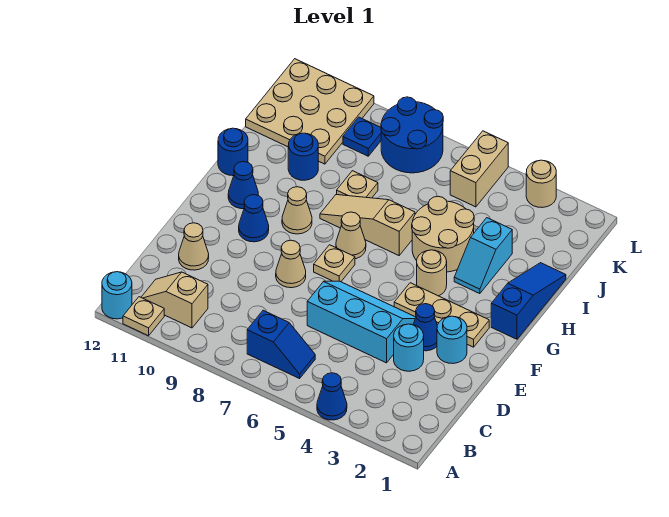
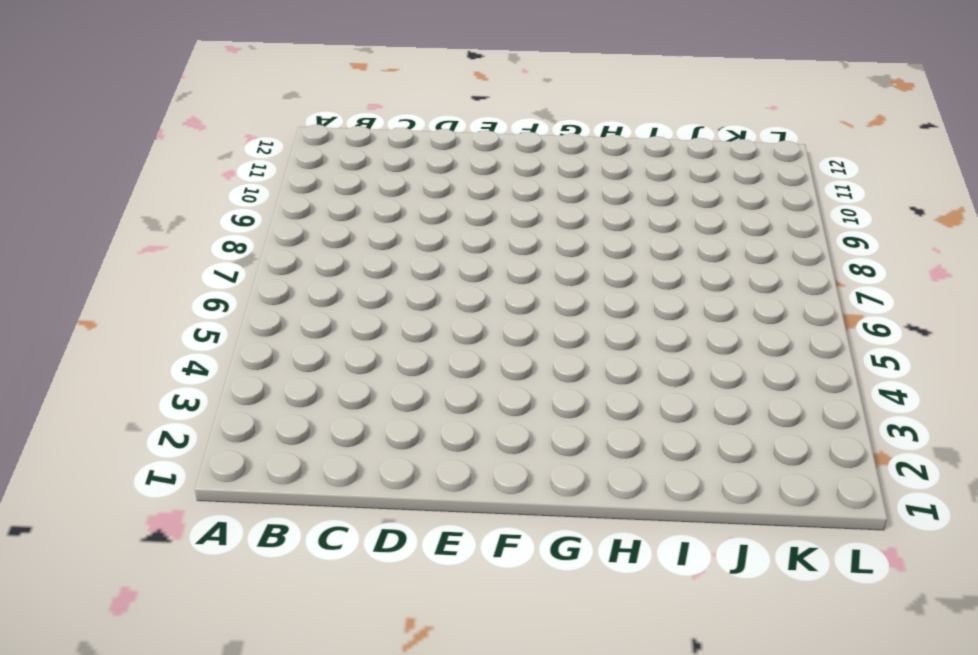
none -> blue 1x1 cone [317,373,347,420]
none -> tan 1x1 plate [123,297,164,336]
none -> cyan 1x1 round brick [102,272,132,319]
none -> blue 1x2 slope [247,310,315,378]

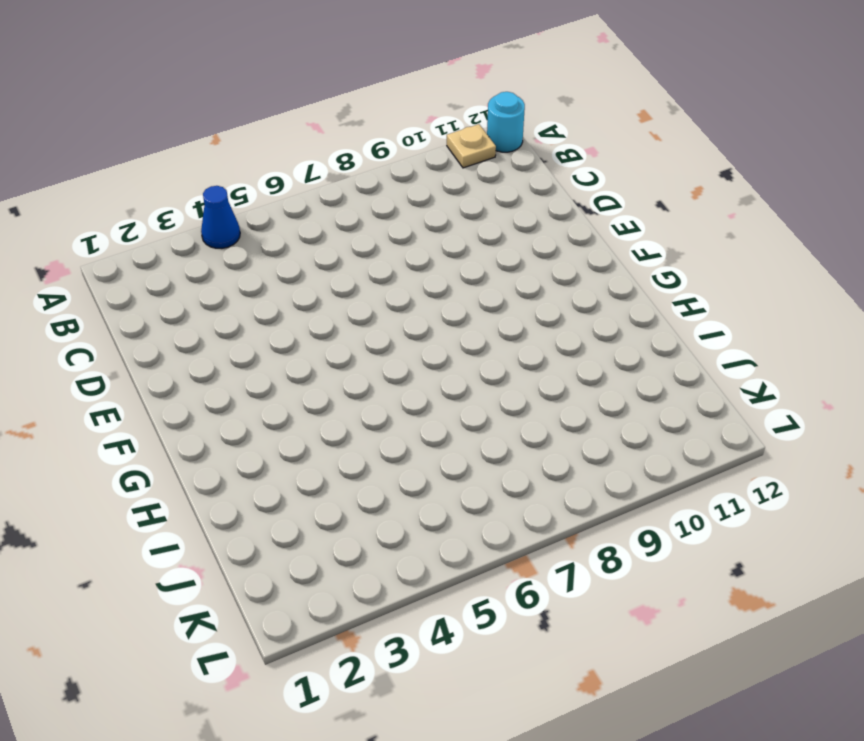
none -> blue 1x2 slope [247,310,315,378]
none -> tan 1x2 slope [141,272,208,328]
none -> cyan 1x1 round brick [394,324,424,371]
none -> cyan 2x3 slope [307,281,416,363]

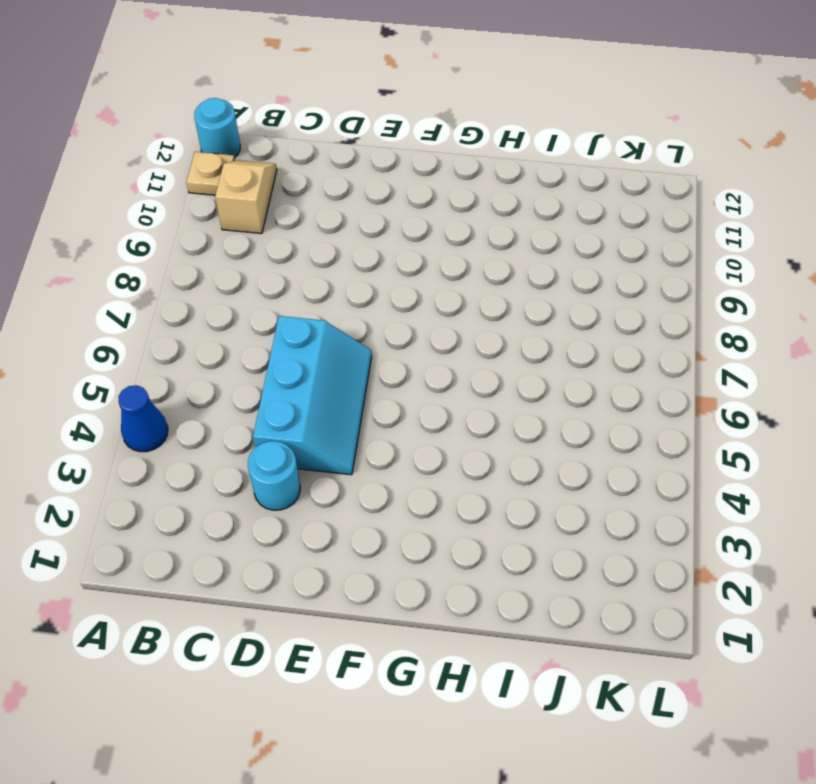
none -> blue 1x2 slope [247,310,315,378]
none -> tan 1x1 cone [179,223,209,270]
none -> cyan 1x1 round brick [437,316,467,363]
none -> blue 1x1 cone [413,304,437,351]

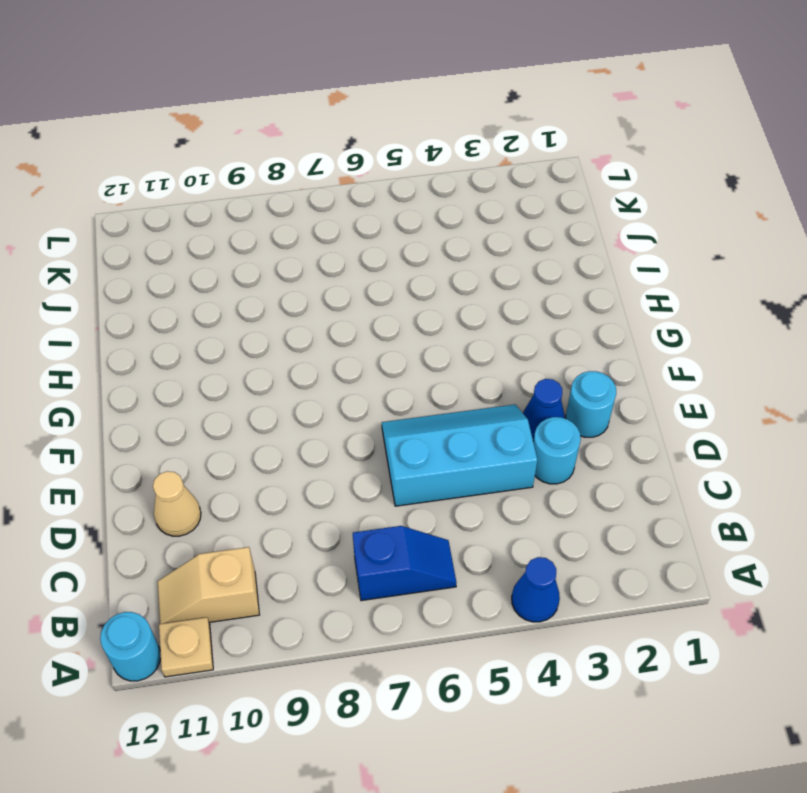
none -> tan 1x1 cone [276,240,306,288]
none -> tan 1x3 plate [394,283,489,347]
none -> tan 1x1 plate [314,245,355,282]
none -> blue 1x1 cone [239,195,269,242]

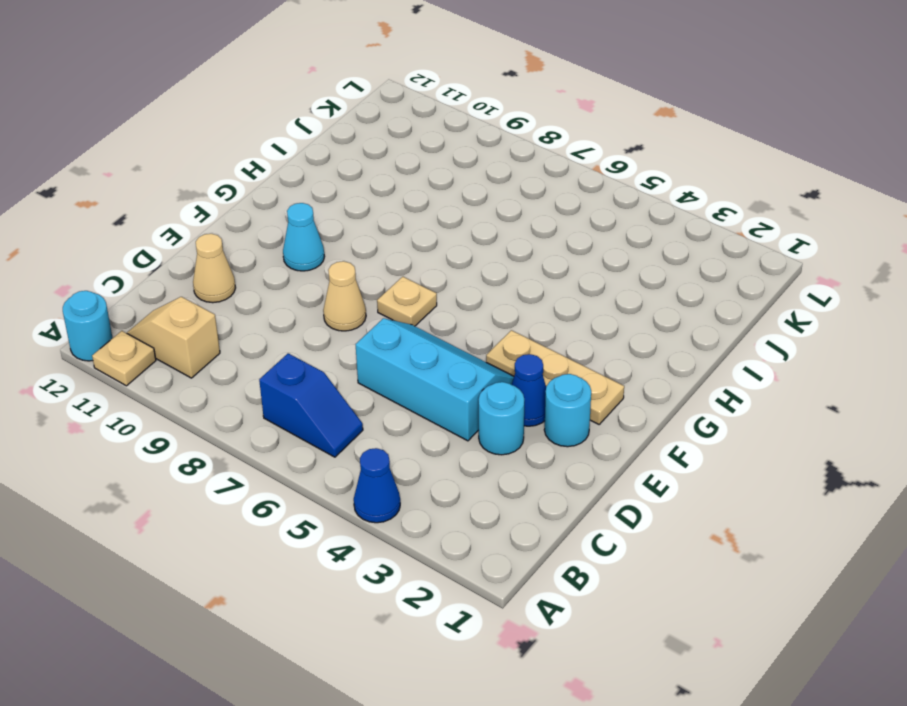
cyan 1x1 cone [283,203,325,271] -> blue 1x1 cone [239,195,269,242]
none -> blue 1x3 slope [491,263,566,339]
none -> tan 1x1 round brick [417,250,447,296]
none -> tan 1x1 cone [336,212,366,259]
none -> tan 1x1 cone [282,187,312,234]

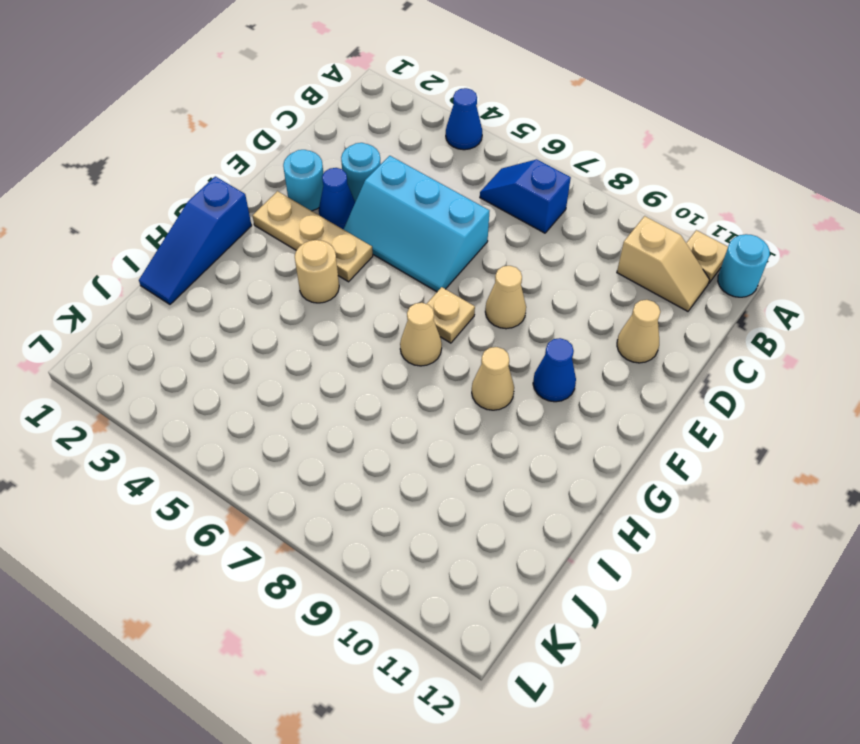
none -> blue 1x1 cone [228,161,258,209]
none -> cyan 1x2 slope [454,218,512,294]
none -> tan 2x2 round brick [412,196,474,272]
none -> tan 1x3 slope [320,195,415,255]

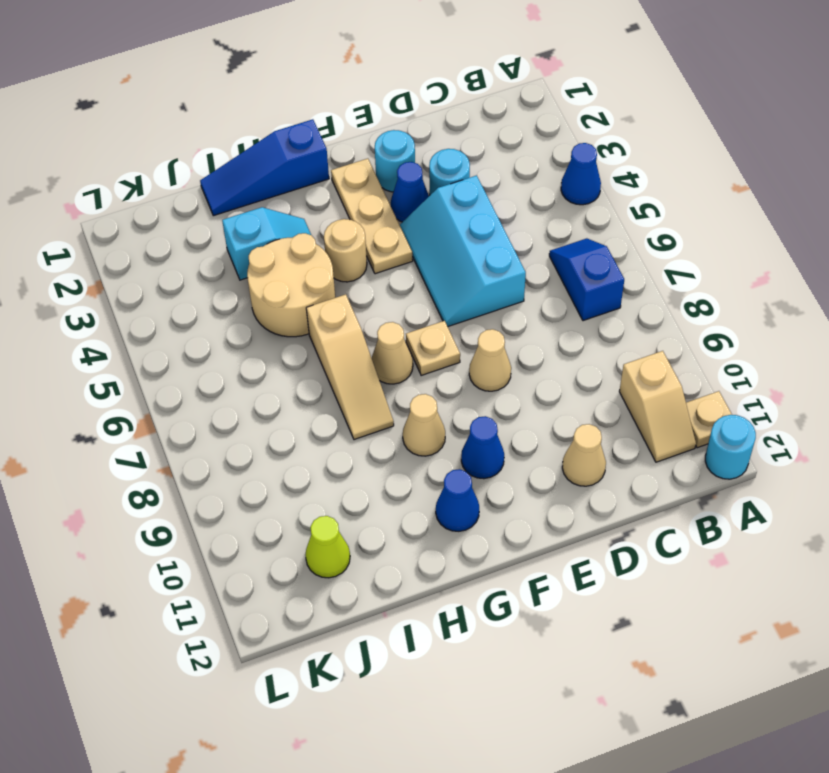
lime 1x1 cone [305,516,350,578] -> tan 3x3 plate [246,59,374,164]
none -> blue 1x1 round brick [218,128,248,176]
none -> tan 1x1 plate [337,171,378,198]
none -> blue 1x1 round brick [288,133,318,180]
none -> tan 1x2 brick [450,131,508,207]

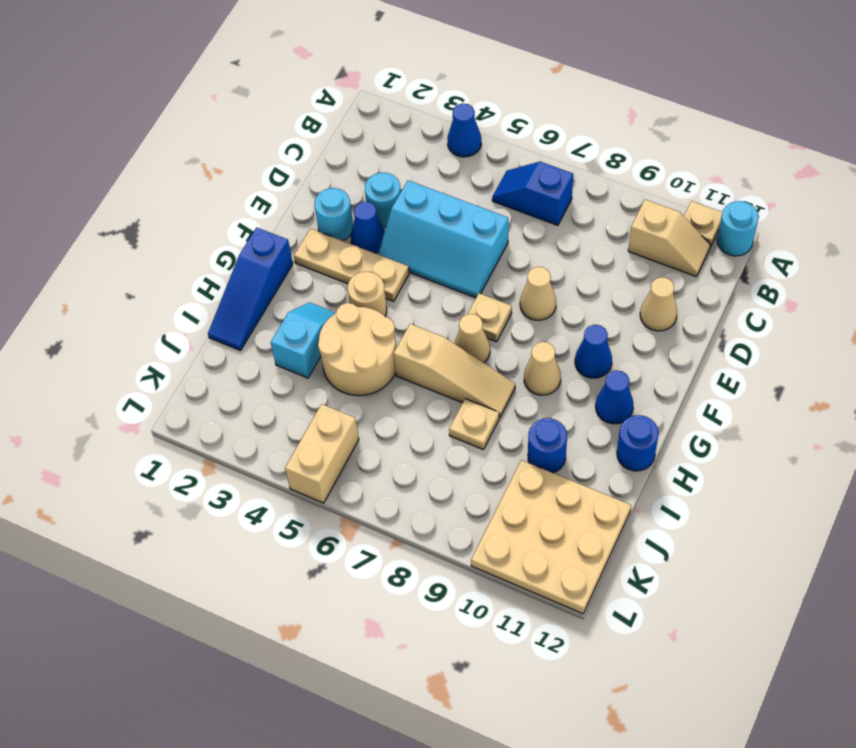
none -> blue 2x2 round brick [381,97,443,173]
none -> blue 1x1 plate [343,117,381,156]
none -> tan 1x1 round brick [526,160,556,208]

